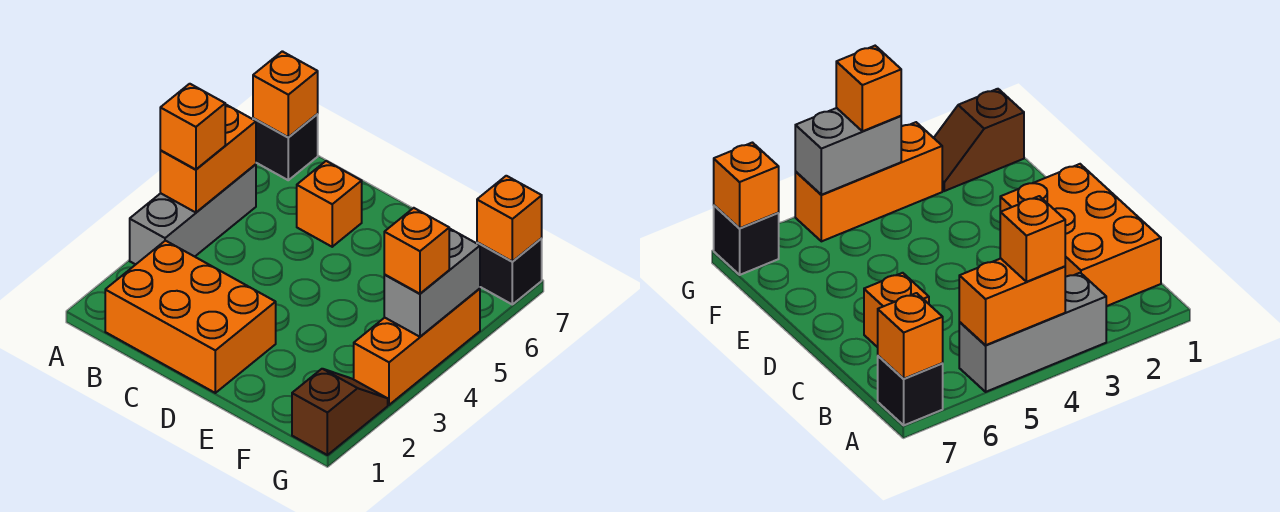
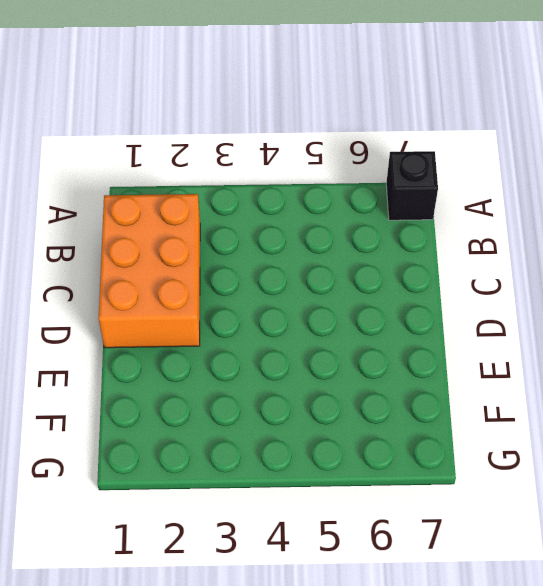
none -> grey 1x3 brick [130,164,256,265]
none -> orange 1x1 brick [297,161,362,247]
none -> brown 1x2 slope [292,369,388,455]

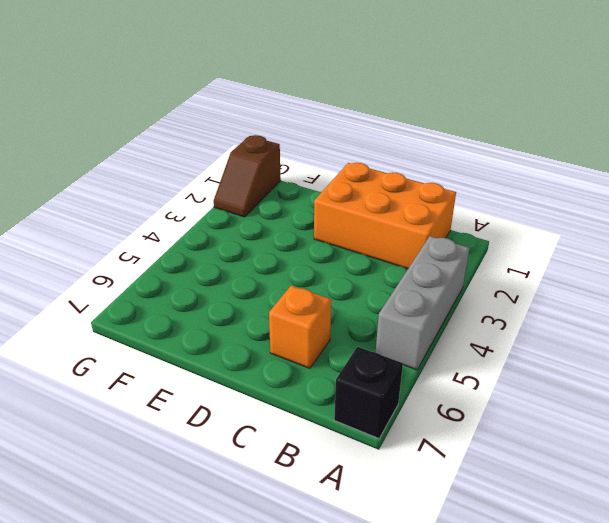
none -> orange 1x3 brick [354,289,480,405]
none -> black 1x1 brick [477,238,542,304]
none -> orange 1x2 brick [160,104,256,213]

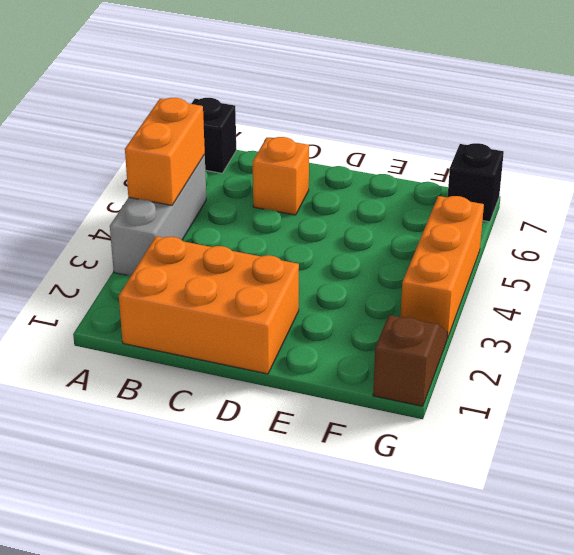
none -> orange 1x1 brick [253,51,318,137]
none -> grey 1x2 brick [384,228,480,337]
none -> orange 1x1 brick [477,176,542,261]

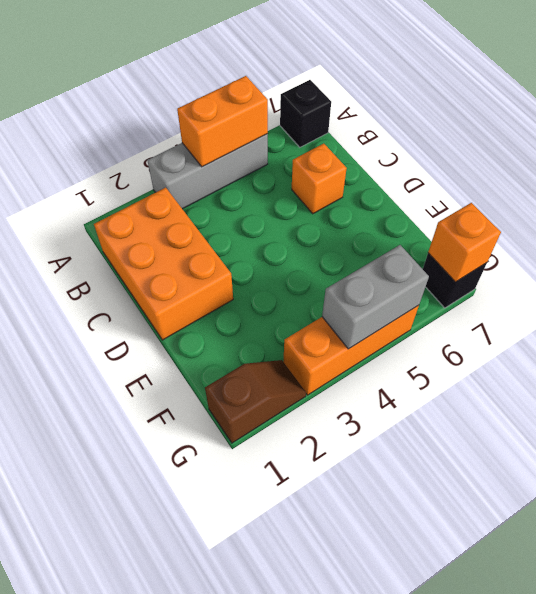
none -> orange 1x1 brick [253,51,318,137]
none -> orange 1x1 brick [160,84,225,169]
none -> orange 1x1 brick [384,208,449,294]

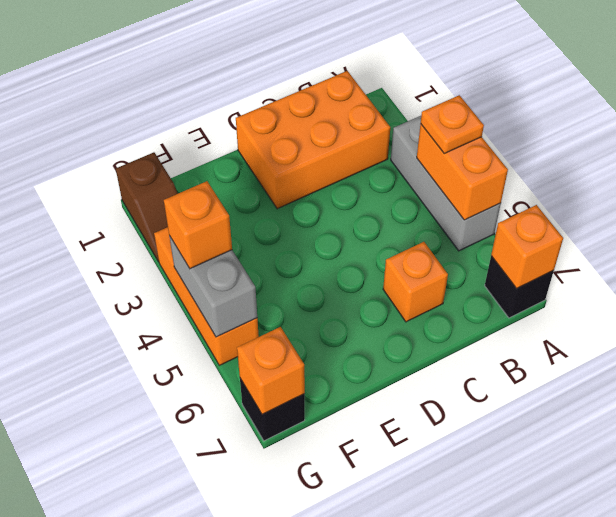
orange 1x1 plate [421,95,484,153] -> orange 1x1 brick [160,84,225,169]

